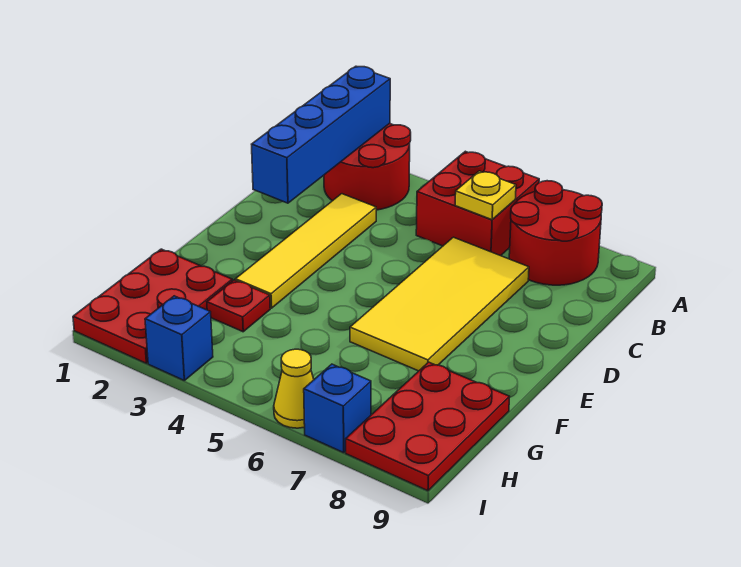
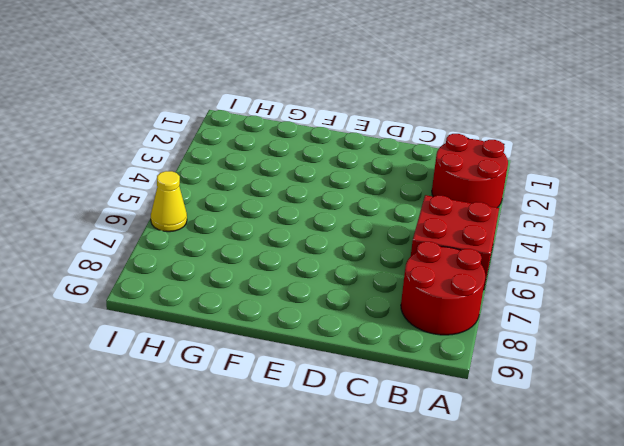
none -> yellow 1x4 tile [235,194,376,308]
none -> yellow 2x4 tile [350,237,529,371]
none -> red 2x3 plate [73,249,232,363]

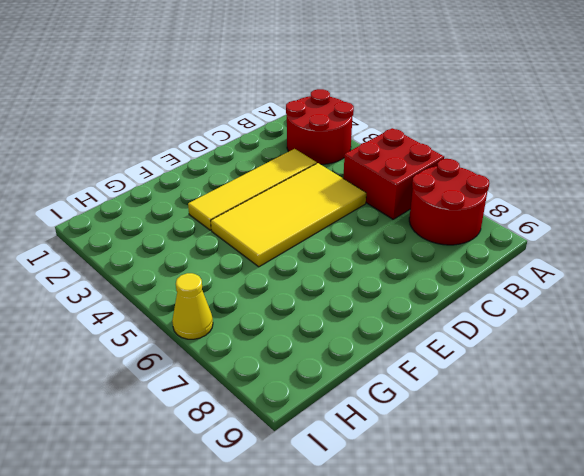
yellow 2x4 tile [211,163,366,267] -> yellow 2x4 tile moved to [350,237,529,371]
none -> red 2x3 plate [73,249,232,363]
none -> red 1x1 plate [207,280,270,332]
none -> red 2x3 plate [346,362,509,491]

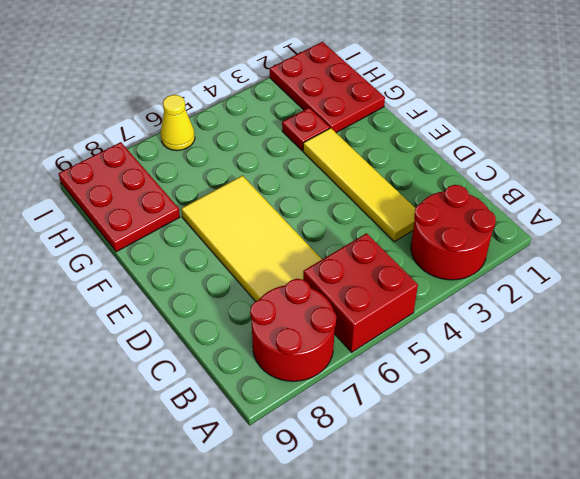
none -> blue 1x1 brick [145,296,213,380]
none -> blue 1x1 brick [304,364,371,453]
none -> blue 1x4 brick [252,66,390,203]

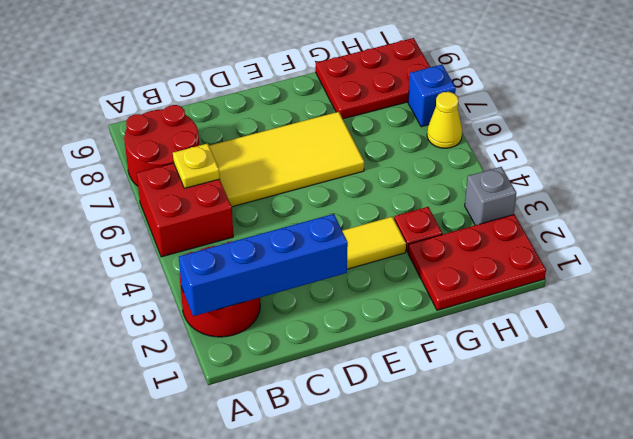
grey 1x1 brick [465,167,516,225] -> blue 1x1 brick [145,296,213,380]

